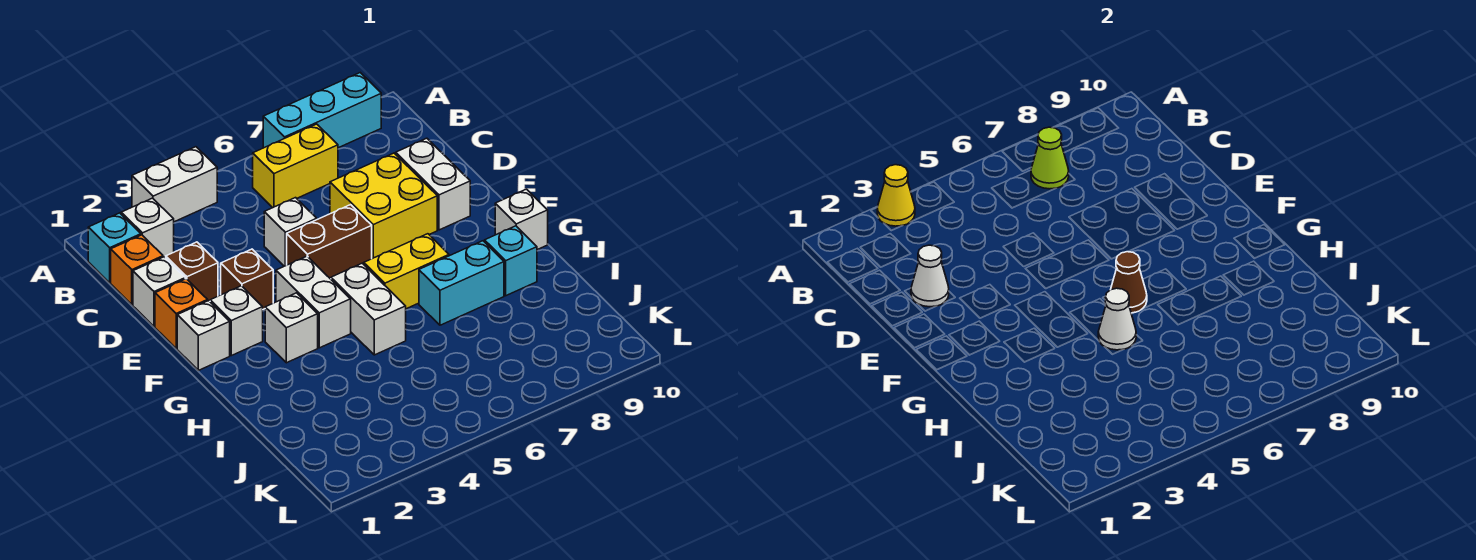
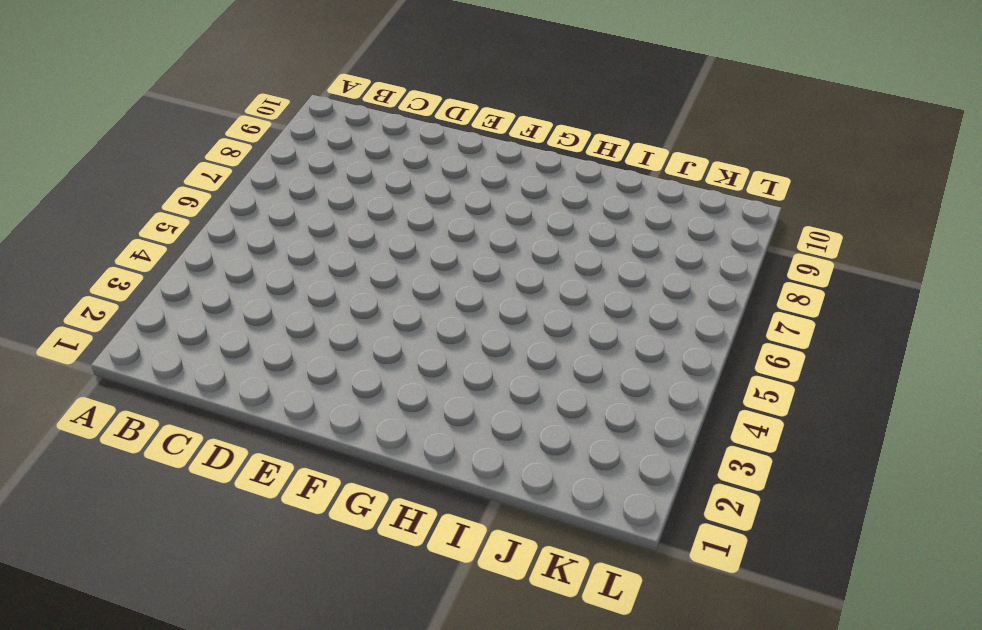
none -> white 1x2 brick [132,147,217,222]
none -> cyan 1x3 brick [263,73,381,148]
none -> cyan 1x1 brick [88,213,141,283]

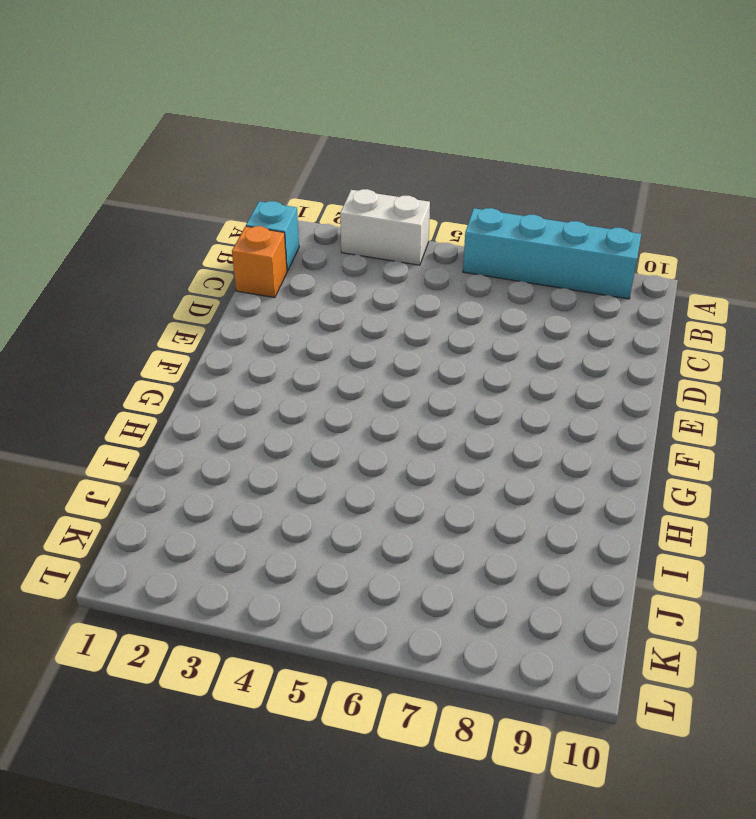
cyan 1x4 brick [463,208,641,299] -> cyan 1x3 brick [263,73,381,148]
none -> white 1x1 brick [121,198,174,258]
none -> yellow 1x2 brick [253,124,338,207]
none -> white 1x1 brick [133,257,185,327]

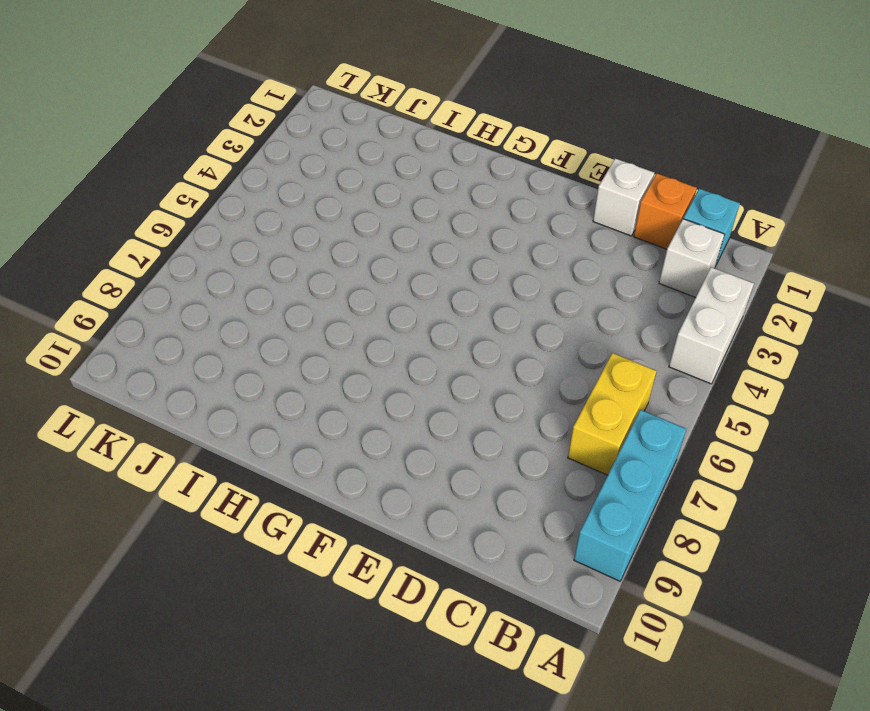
none -> brown 1x1 brick [166,242,218,301]
none -> white 1x1 brick [264,198,317,266]
none -> yellow 2x2 brick [330,153,437,259]

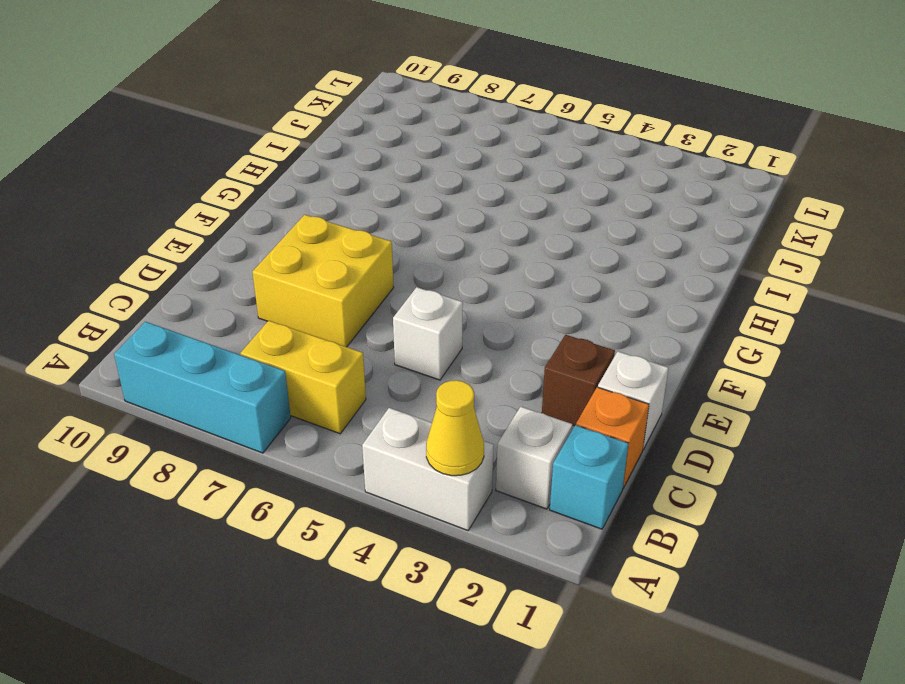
none -> white 1x2 brick [396,138,470,230]
none -> orange 1x1 brick [155,279,208,348]
none -> brown 1x1 brick [221,249,273,309]

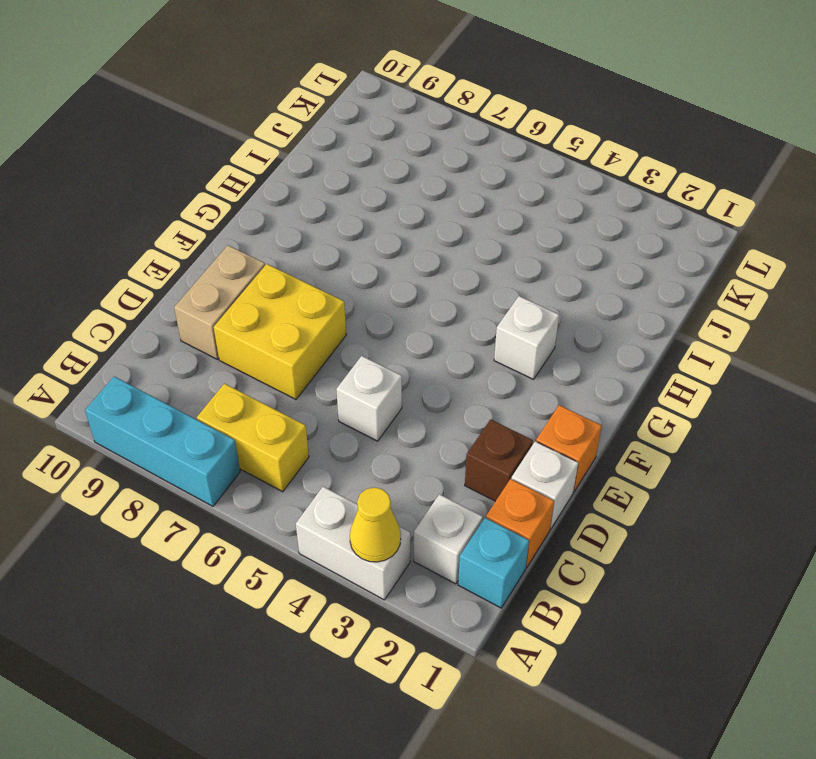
tan 1x2 brick [174,245,265,359] -> white 1x2 brick [396,138,470,230]
none -> brown 1x1 brick [221,249,273,309]
none -> brown 1x2 brick [287,205,372,279]
none -> white 1x1 brick [177,301,230,370]

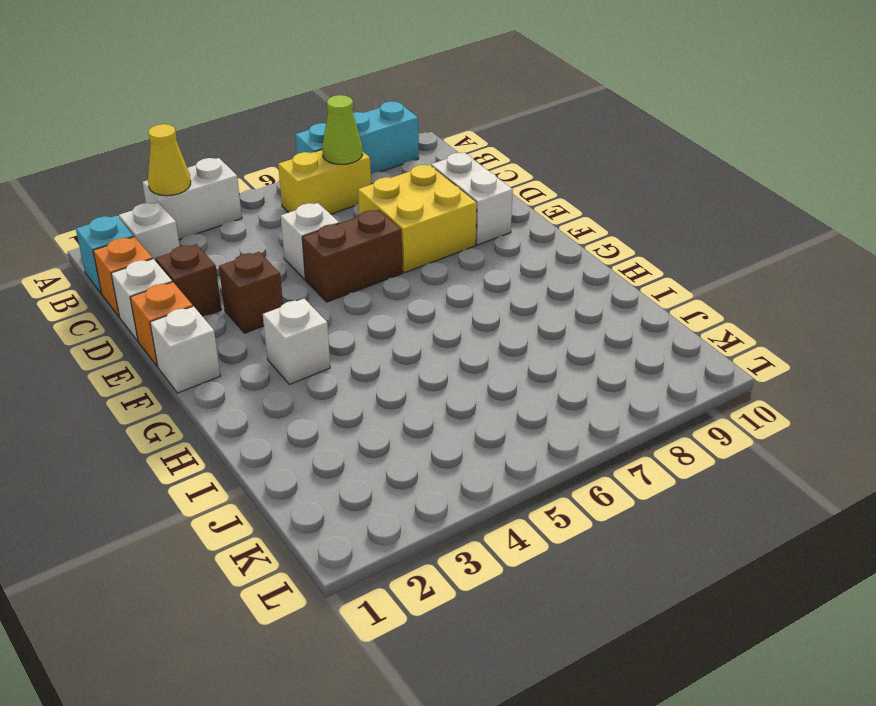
none -> white 1x1 brick [210,286,263,356]
none -> white 1x2 brick [276,256,351,348]
none -> white 1x2 brick [331,263,406,355]

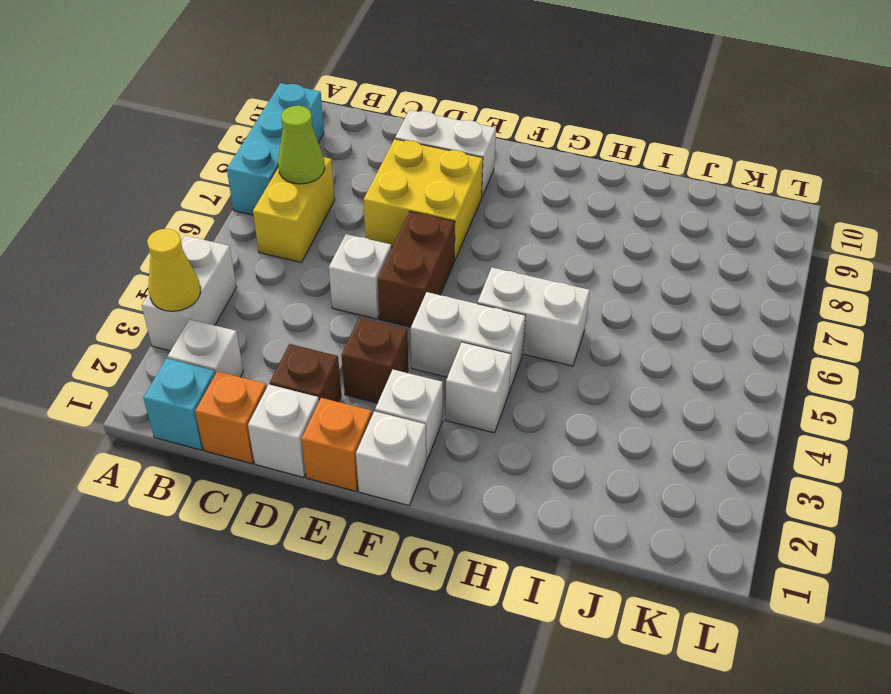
none -> yellow 1x2 brick [364,234,449,309]
none -> white 1x1 brick [495,189,548,250]
none -> cyan 1x2 brick [419,241,504,325]

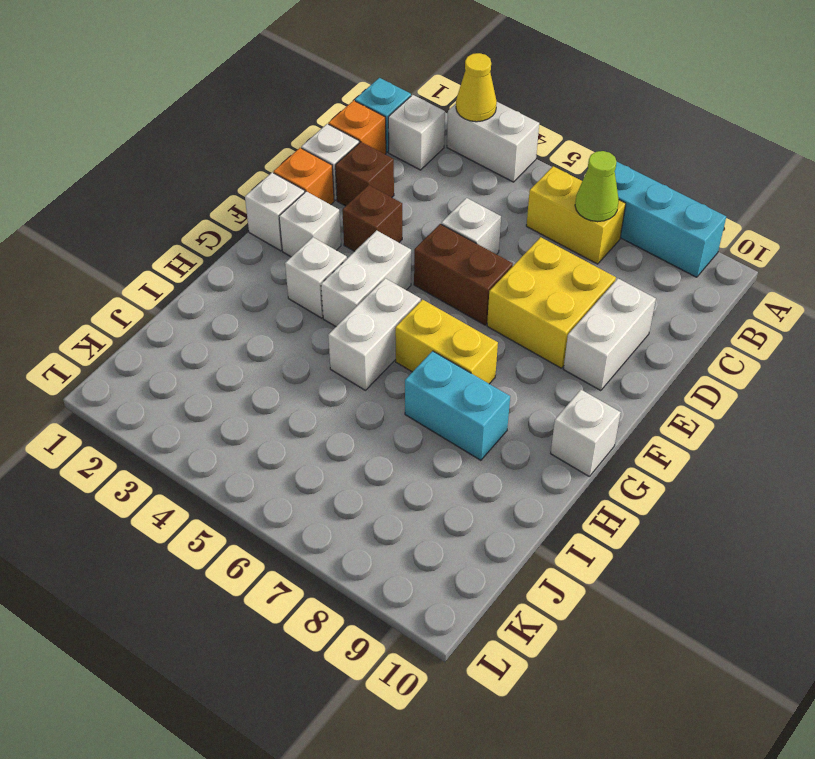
none -> cyan 1x1 brick [485,226,537,296]
none -> white 1x1 cone [911,245,949,307]
none -> brown 1x1 cone [1111,252,1147,313]

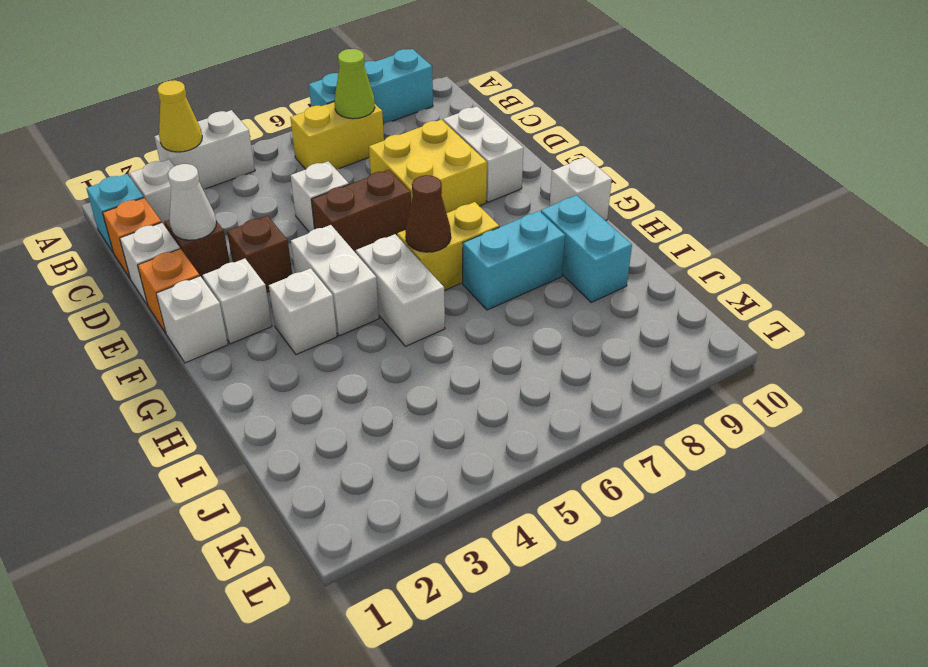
cyan 1x2 brick [541,195,632,302] -> cyan 1x1 brick [485,226,537,296]
none -> white 1x1 cone [1098,288,1136,350]

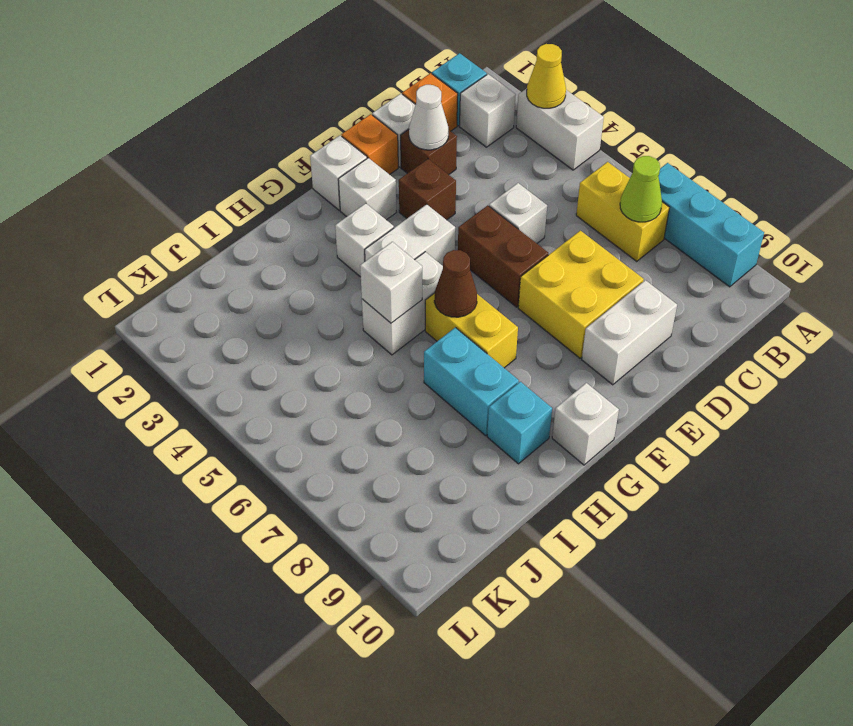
white 1x1 brick [360,242,422,323] -> white 1x1 cone [1098,288,1136,350]

